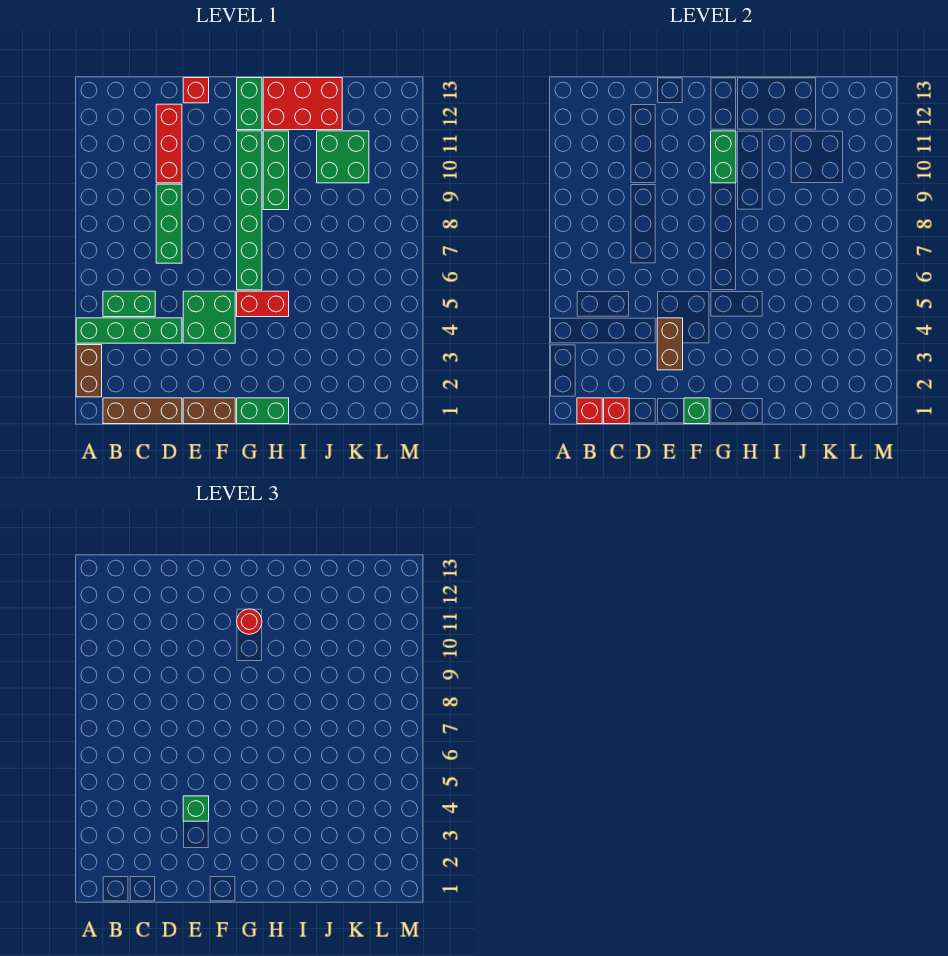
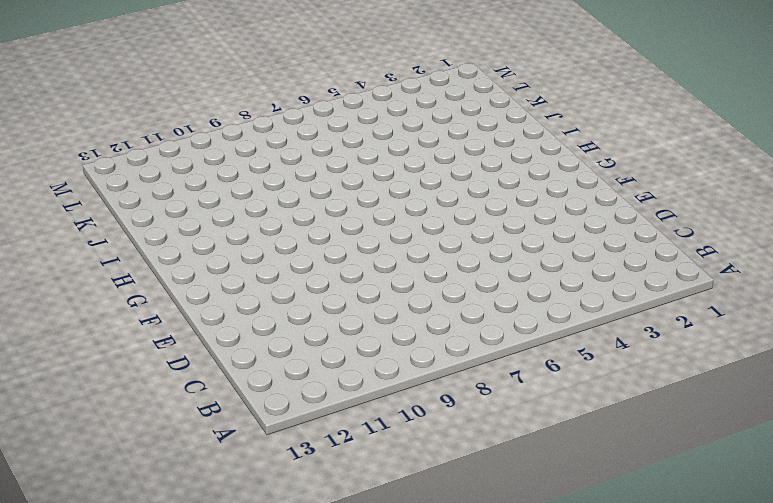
none -> brown 1x2 brick [76,345,102,397]
none -> green 1x4 brick [76,318,182,343]
none -> brown 1x3 brick [103,398,182,424]

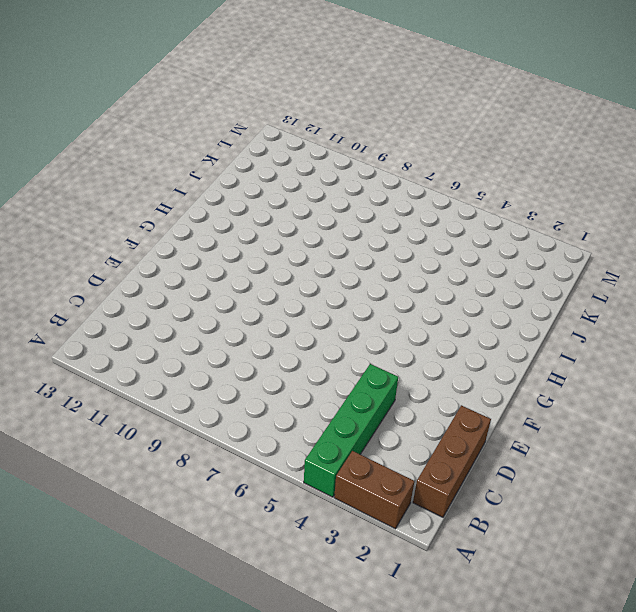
none -> green 1x2 brick [103,291,155,317]
none -> green 1x3 brick [156,184,182,263]
none -> red 1x3 brick [156,104,182,183]

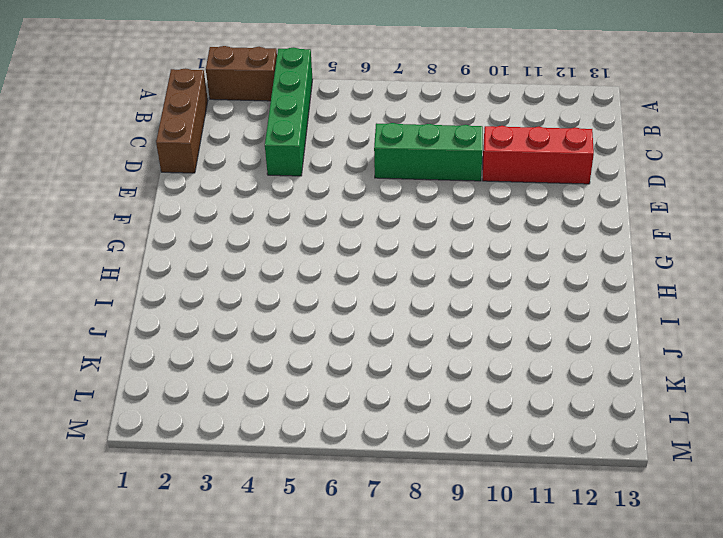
none -> green 1x2 brick [103,291,155,317]
none -> brown 1x2 brick [183,398,235,424]
none -> green 2x2 brick [183,291,235,343]

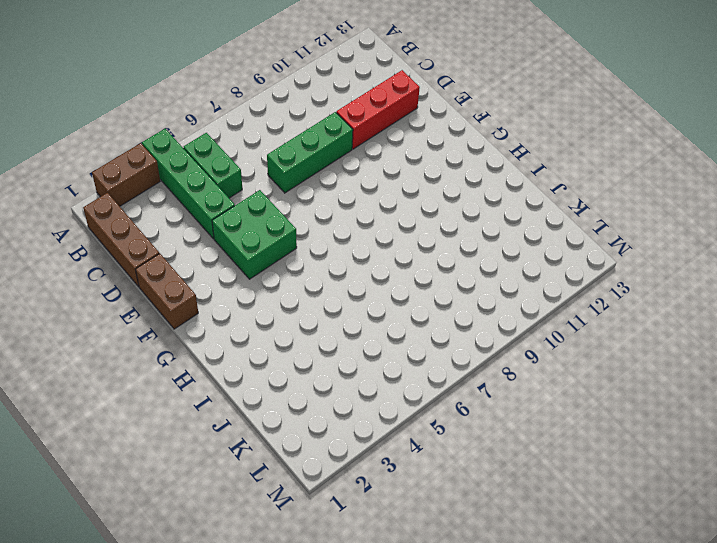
none -> red 1x1 brick [183,78,209,103]
none -> green 1x2 brick [237,398,289,424]
none -> red 1x2 brick [237,291,289,317]

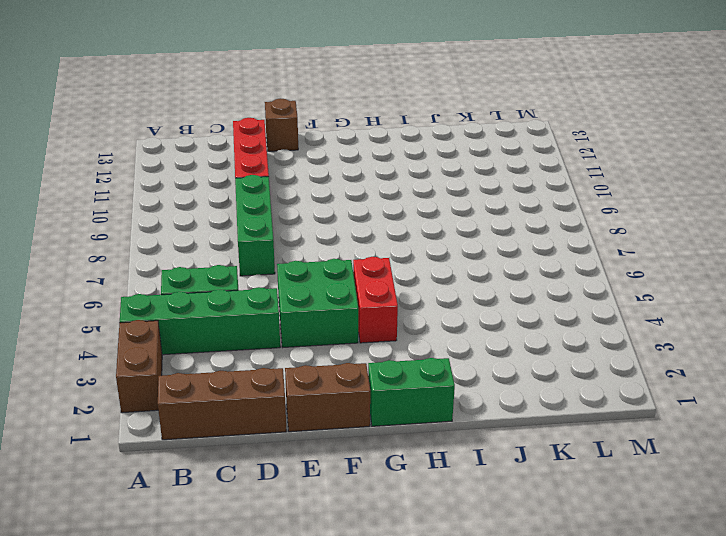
brown 1x1 brick [265,99,298,151] -> red 1x1 brick [183,78,209,103]
red 1x2 brick [353,257,398,343] -> red 1x2 brick turned to [237,291,289,317]
none -> green 1x6 brick [237,131,262,290]
none -> green 1x2 brick [237,78,262,130]
none -> green 1x3 brick [263,131,289,210]

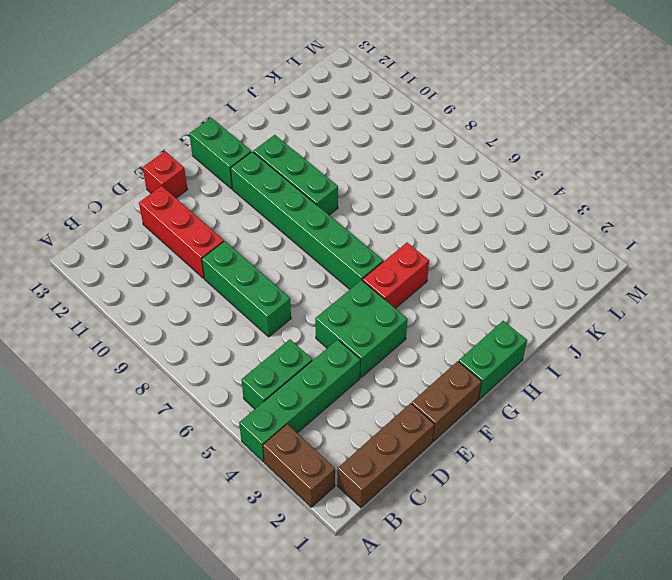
none -> red 2x3 brick [263,78,342,130]
none -> green 2x2 brick [317,131,369,183]
none -> red 1x1 brick [577,398,602,424]

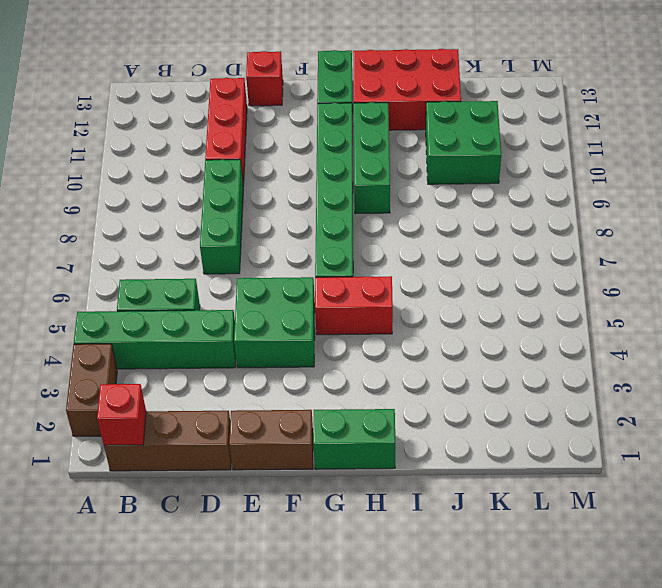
none -> red 1x1 brick [604,398,629,424]
none -> brown 1x2 brick [657,318,683,370]
none -> green 1x1 brick [684,398,709,424]

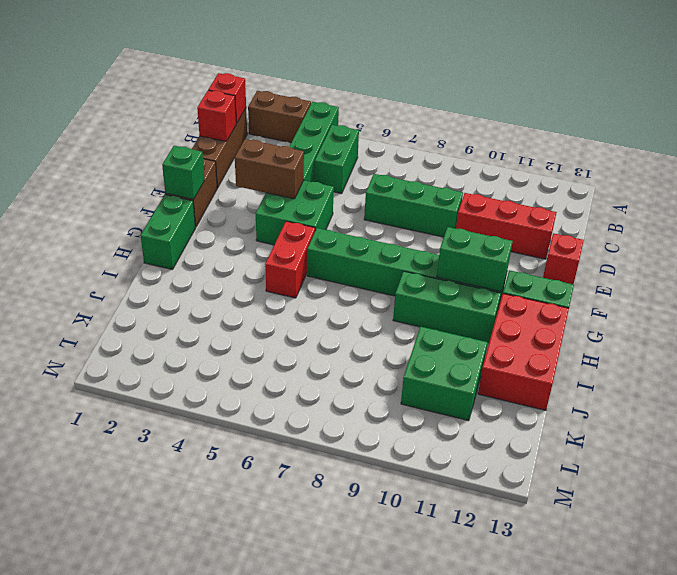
none -> green 1x1 brick [183,796,209,821]
none -> red 1x1 round brick [237,609,262,634]

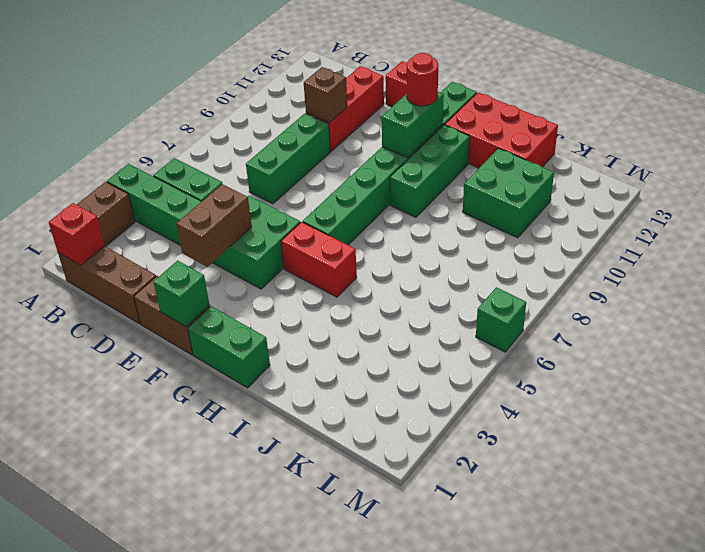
brown 1x1 brick [304,67,347,123] -> none
green 1x1 brick [476,287,526,352] -> green 1x1 brick moved to [183,796,209,821]
none -> red 1x1 brick [604,398,629,424]

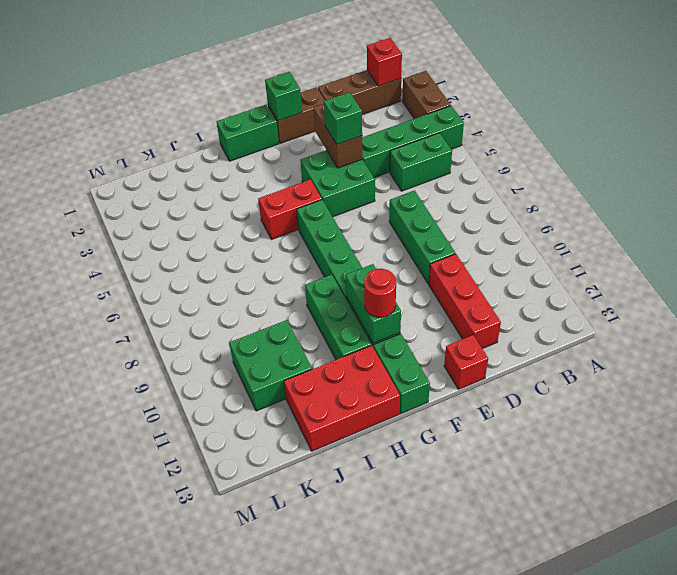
none -> red 1x1 brick [604,398,629,424]

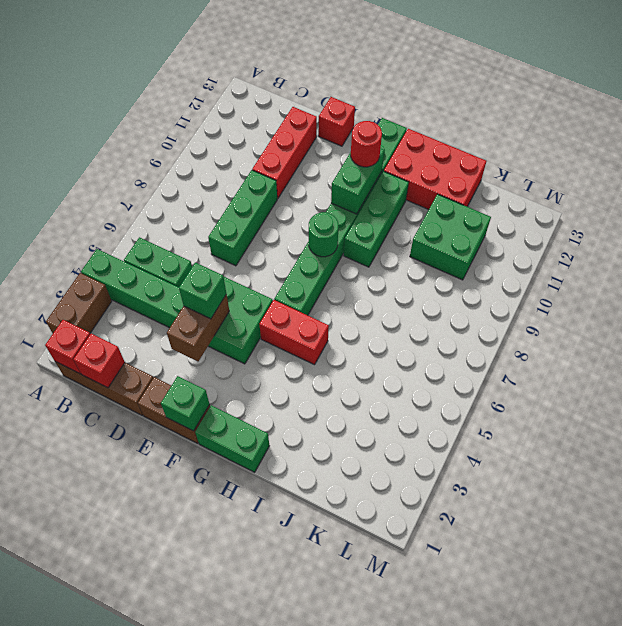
green 1x1 round brick [309,212,339,257] -> none

